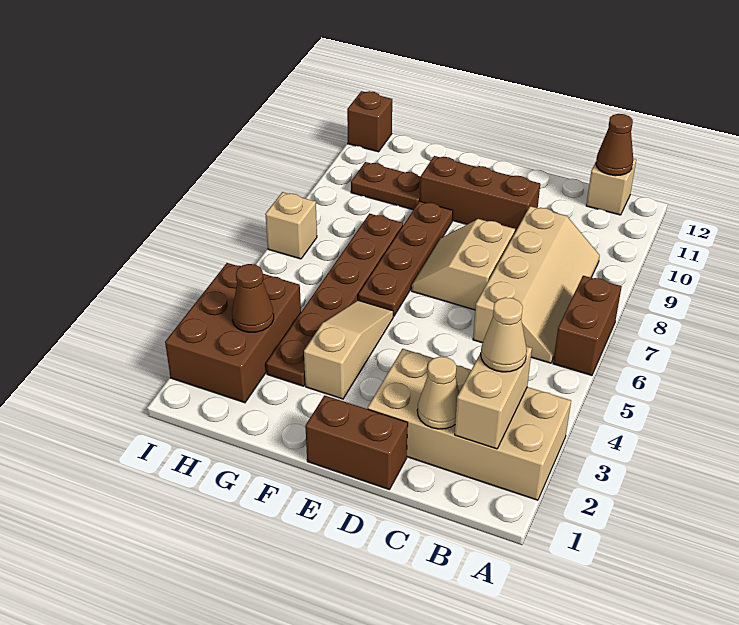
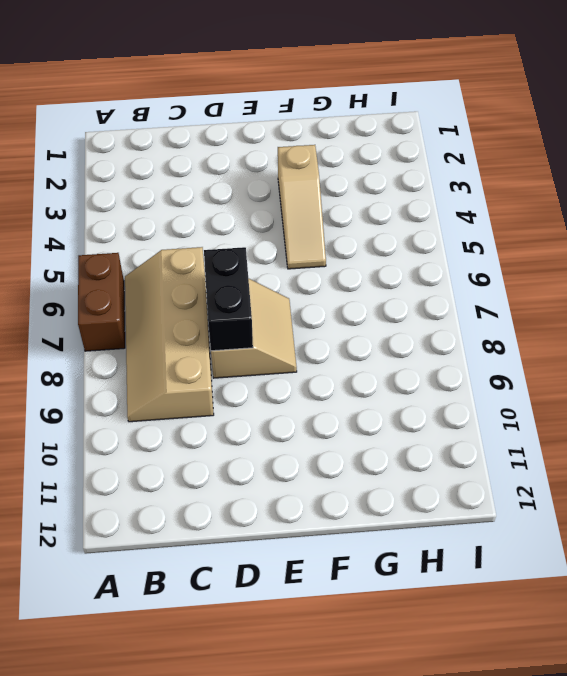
black 1x2 brick [204,247,253,351] -> none
none -> tan 2x4 brick [368,349,571,500]
none -> tan 1x1 brick [586,159,636,215]
none -> brown 1x2 brick [305,395,408,490]

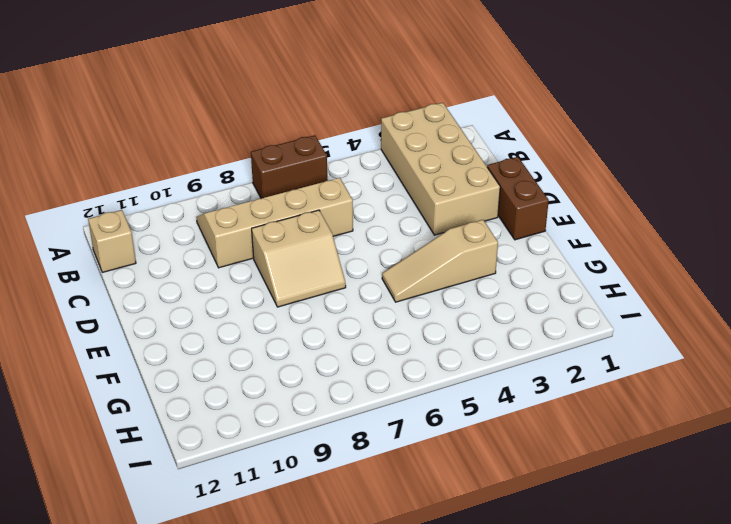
none -> brown 1x3 brick [420,156,540,232]
none -> brown 1x4 plate [358,201,453,316]
none -> brown 1x6 plate [266,214,403,386]

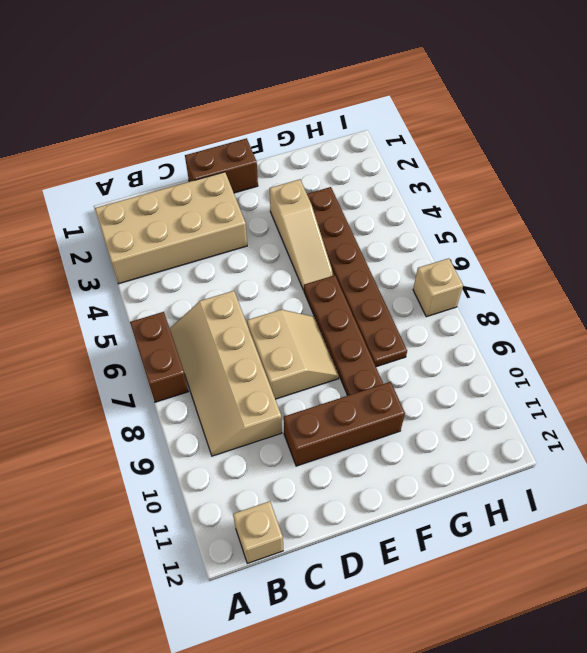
none -> brown 1x2 plate [351,162,421,210]
none -> brown 2x3 brick [165,263,301,403]
none -> brown 1x1 brick [347,91,392,152]

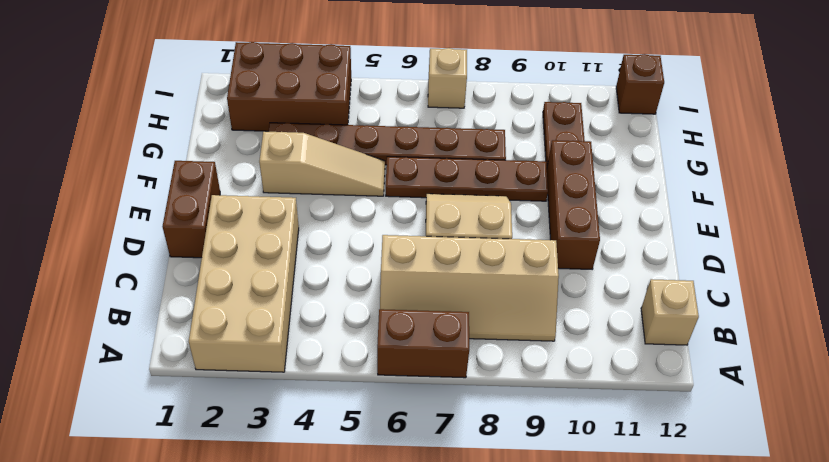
none -> tan 1x2 brick [455,346,532,449]
none -> brown 1x1 cone [596,114,633,176]
none -> tan 1x1 cone [417,357,459,429]

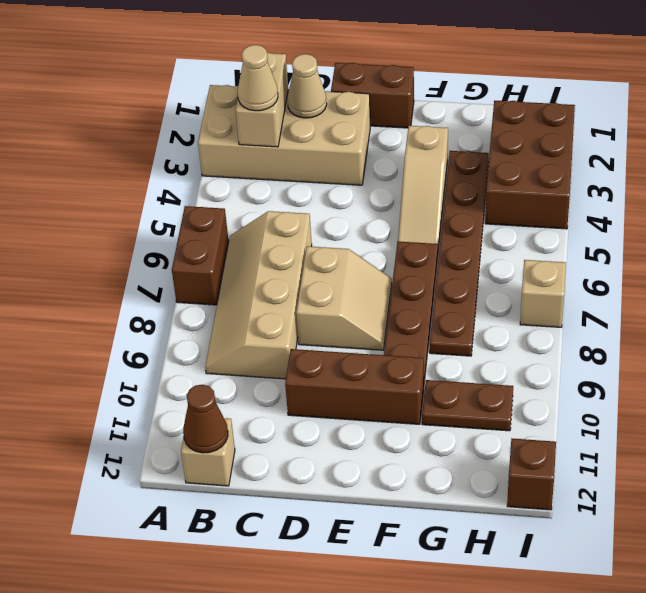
none -> brown 1x1 cone [232,264,274,332]

